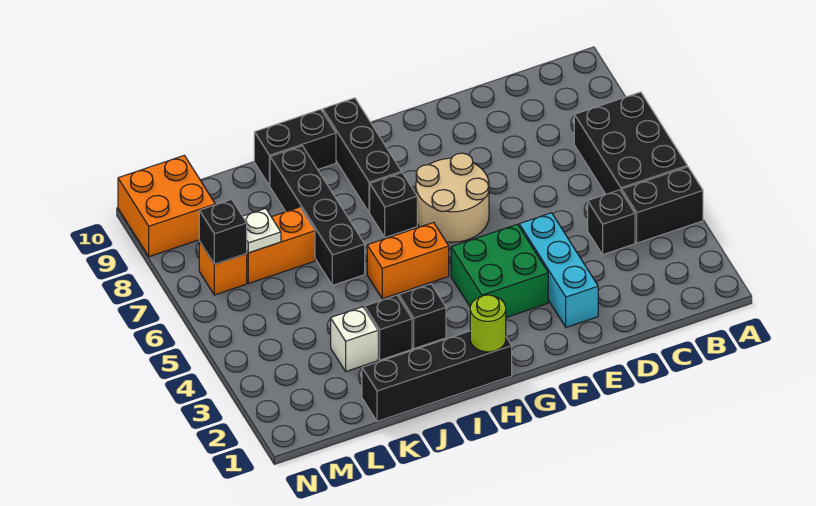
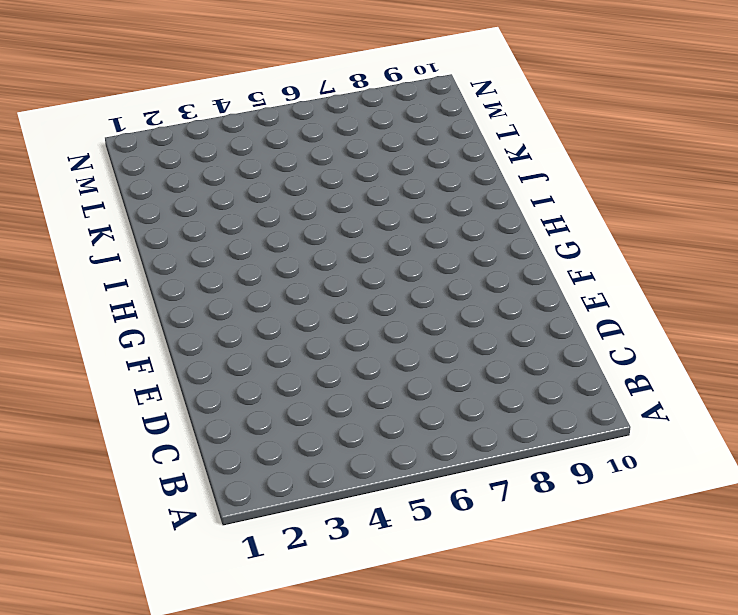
none -> black 1x2 brick [622,167,703,243]
none -> black 2x3 brick [574,92,687,194]
none -> black 1x1 brick [588,190,635,254]

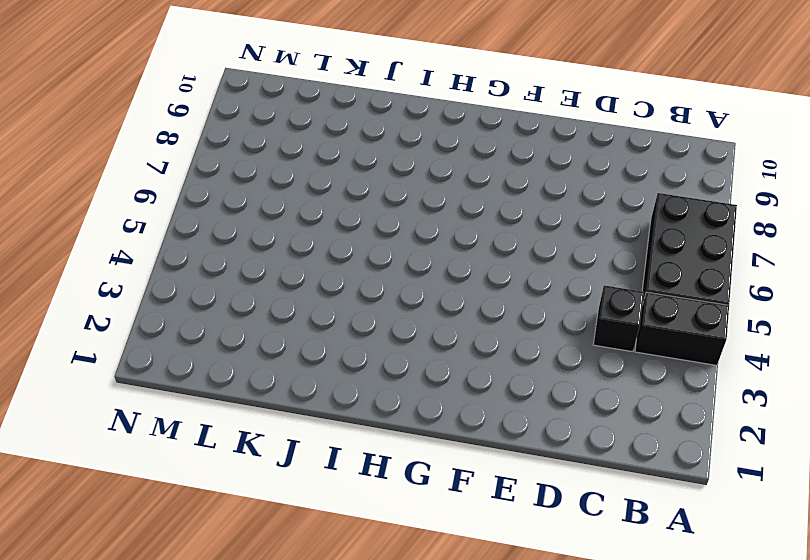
none -> cyan 1x3 brick [519,213,598,327]
none -> green 2x2 brick [451,224,548,317]
none -> tan 2x2 round brick [416,153,489,242]

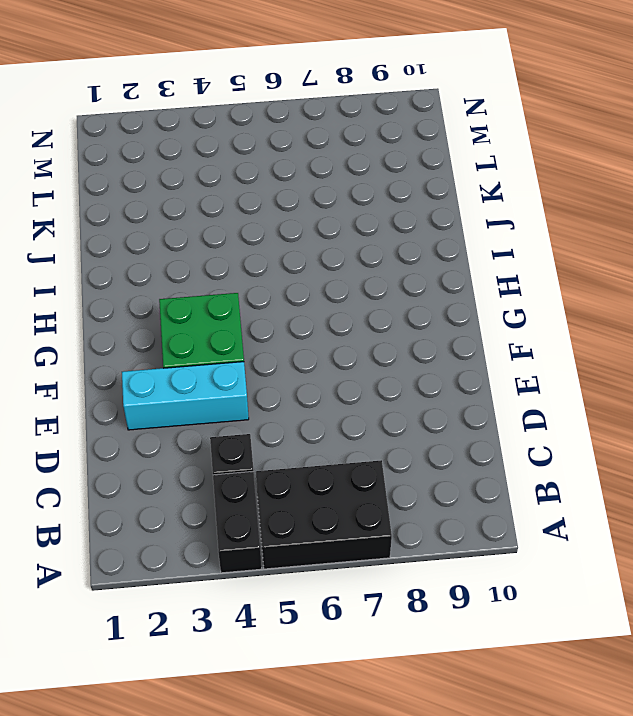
none -> tan 2x2 round brick [416,153,489,242]
none -> black 1x4 brick [362,331,512,421]
none -> orange 1x2 brick [367,222,449,299]

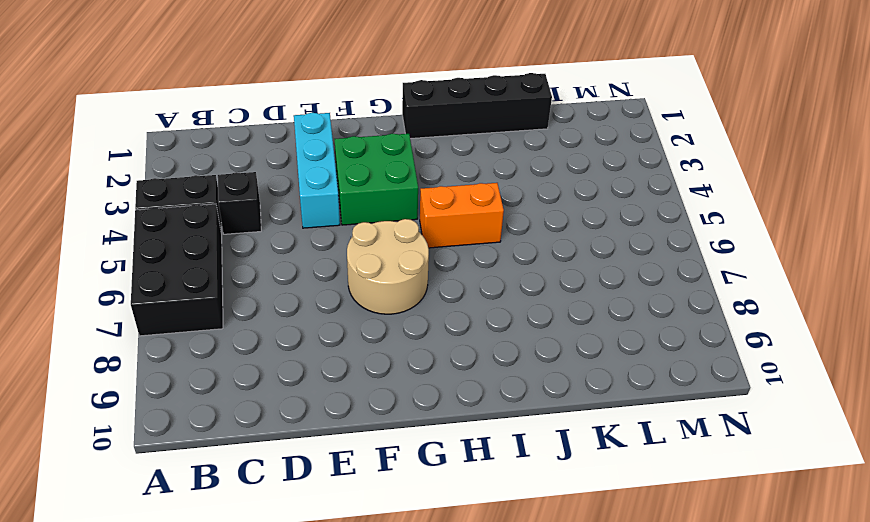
none -> black 1x1 brick [370,173,417,237]
none -> black 1x3 brick [323,98,401,213]
none -> black 1x1 brick [399,284,446,348]

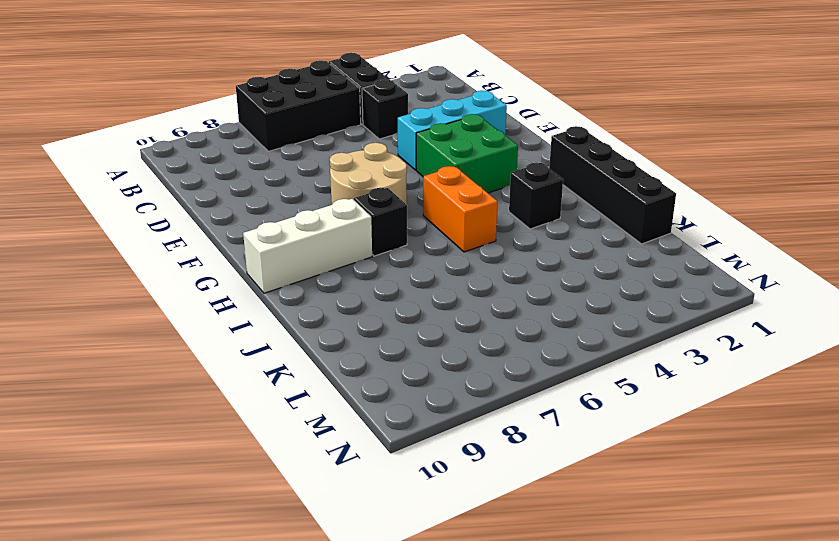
white 1x3 brick [243,199,372,293] -> black 1x3 brick [323,98,401,213]
none -> black 1x2 brick [254,109,336,186]
none -> black 1x1 brick [365,295,412,360]
none -> black 1x4 brick [270,146,365,285]

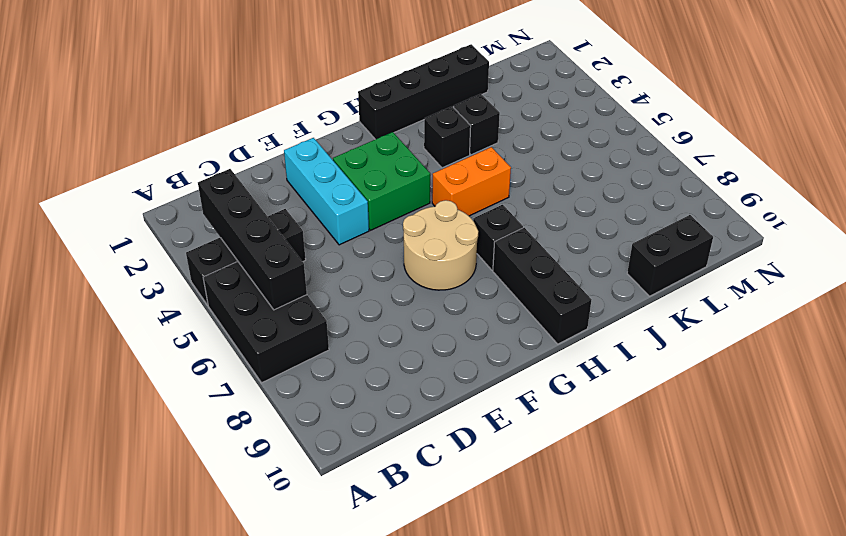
black 1x4 brick [198,169,307,310] -> black 1x4 brick moved to [270,146,365,285]
black 1x2 brick [627,215,713,296] -> black 1x2 brick moved to [254,109,336,186]
none -> white 1x1 brick [331,307,378,371]
none -> orange 1x2 brick [247,207,315,284]
none -> orange 1x1 brick [199,241,247,295]

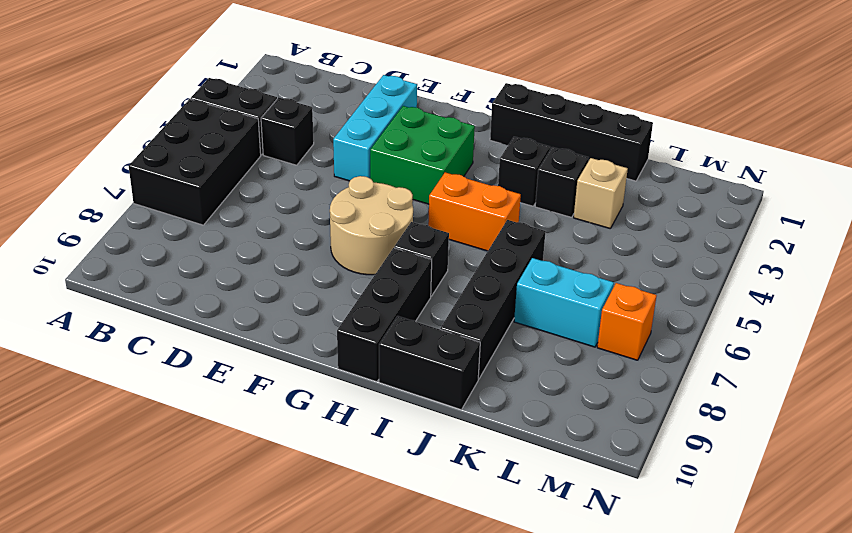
tan 1x1 brick [574,158,628,228] -> white 1x1 brick [331,307,378,371]
cyan 1x2 brick [514,258,614,347] -> orange 1x2 brick [247,207,315,284]
none -> orange 2x2 brick [118,155,215,257]
none -> lime 1x1 round brick [470,295,506,352]
none -> white 1x1 plate [243,208,281,253]

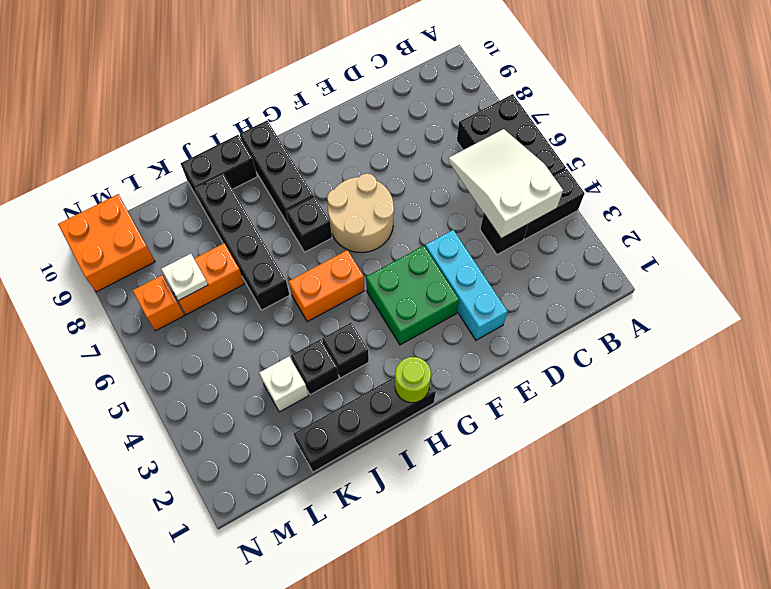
white 2x3 slope [448,129,563,238] -> none
none -> black 1x1 brick [199,199,247,264]

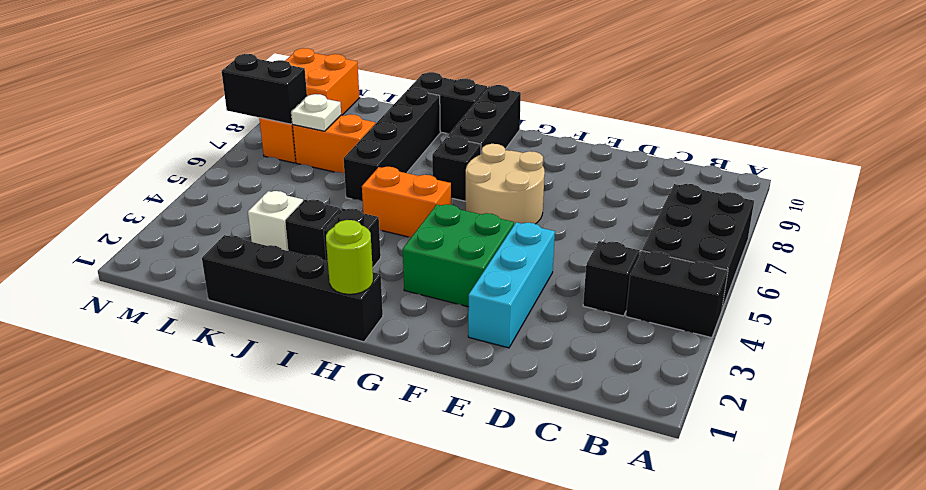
black 1x2 brick [222,54,307,124] -> black 1x1 brick [199,199,247,264]

